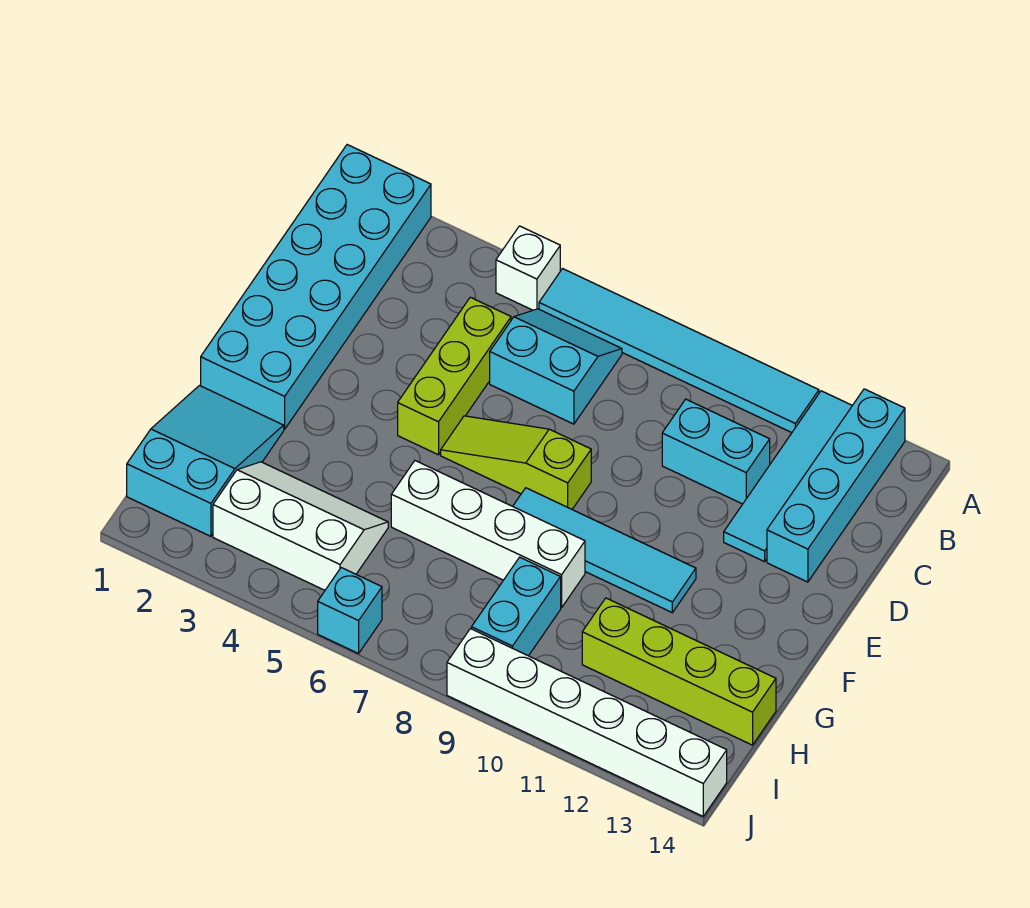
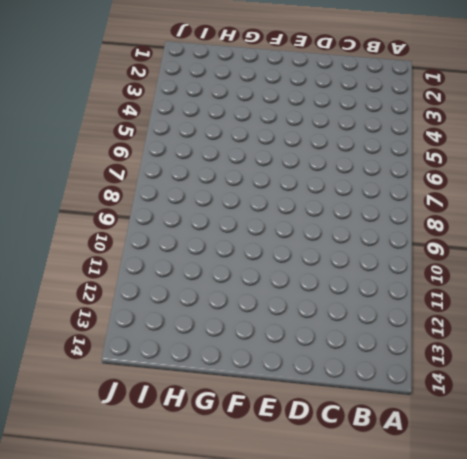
none -> cyan 2x6 brick [201,145,431,429]
none -> white 1x1 brick [496,226,560,310]
none -> cyan 1x6 tile [539,269,819,433]

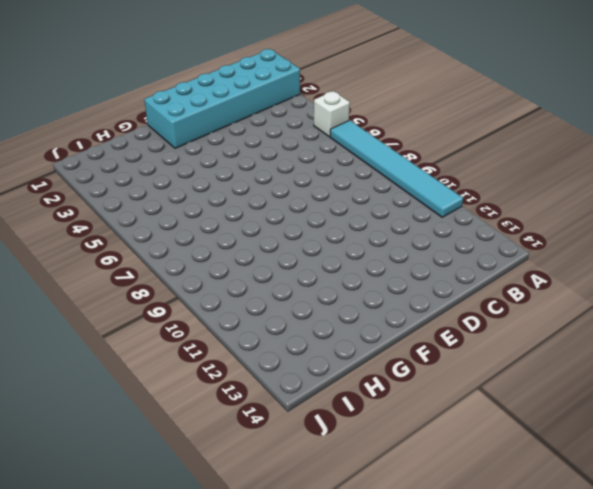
none -> cyan 1x4 tile [724,391,852,562]
none -> cyan 1x4 brick [767,389,905,582]
none -> cyan 2x2 slope [490,309,622,424]

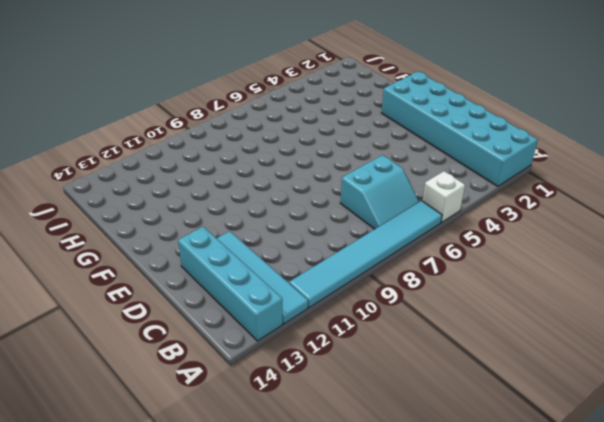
none -> lime 1x3 brick [398,297,511,455]
none -> cyan 1x2 brick [662,399,770,504]
none -> lime 1x3 slope [441,416,591,509]

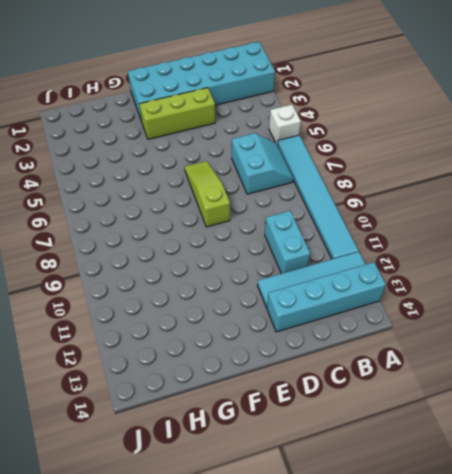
lime 1x3 brick [139,88,215,139] -> lime 1x3 brick moved to [398,297,511,455]
none -> cyan 1x4 tile [513,488,696,613]
none -> cyan 2x3 slope [127,386,284,536]
none -> white 1x4 brick [391,461,585,608]

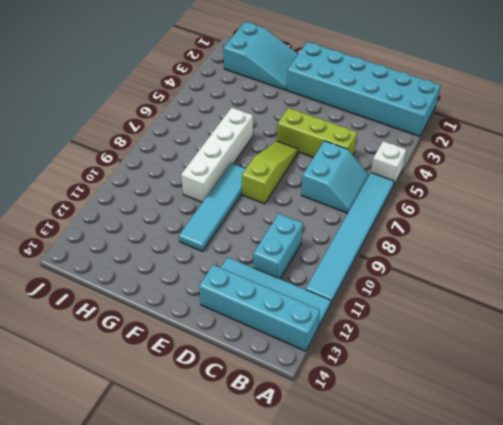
none -> white 2x3 slope [213,462,388,590]
none -> cyan 1x2 brick [471,557,561,656]
none -> lime 1x4 brick [582,598,776,745]

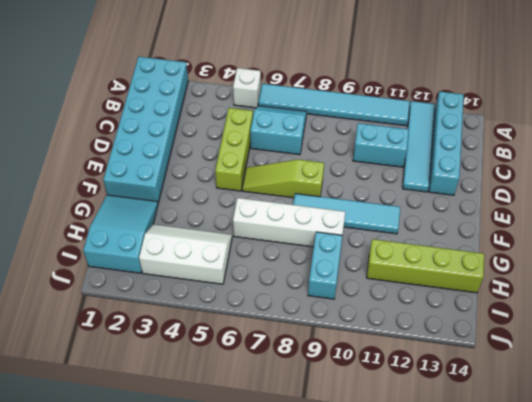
none -> cyan 1x1 brick [318,568,382,654]
none -> white 1x6 brick [447,629,727,816]

